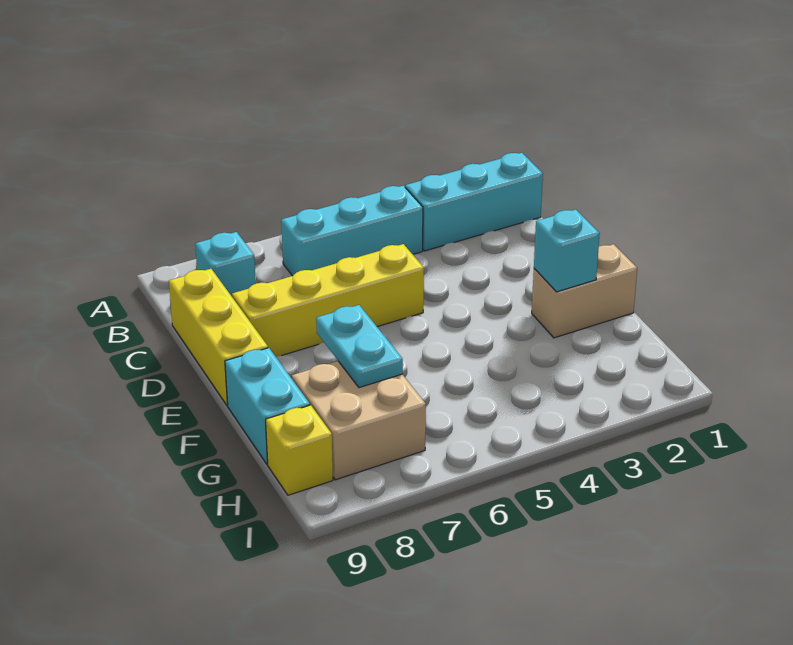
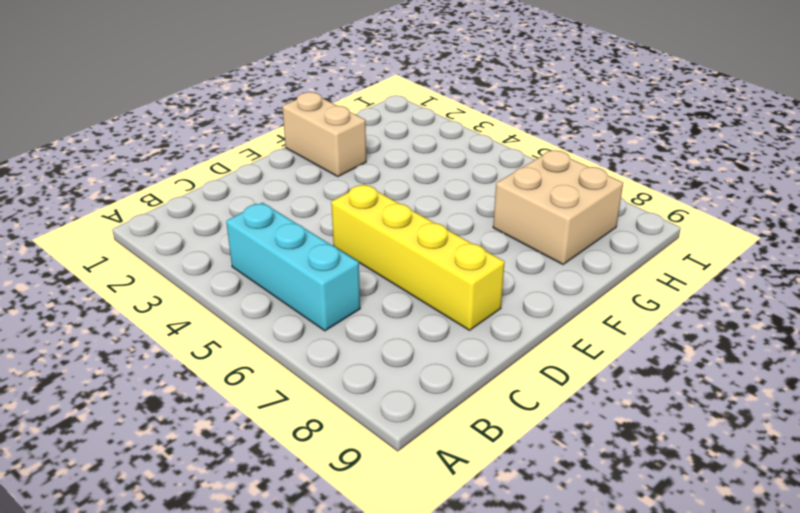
none -> cyan 1x3 brick [405,153,543,251]
none -> cyan 1x1 brick [195,232,256,296]

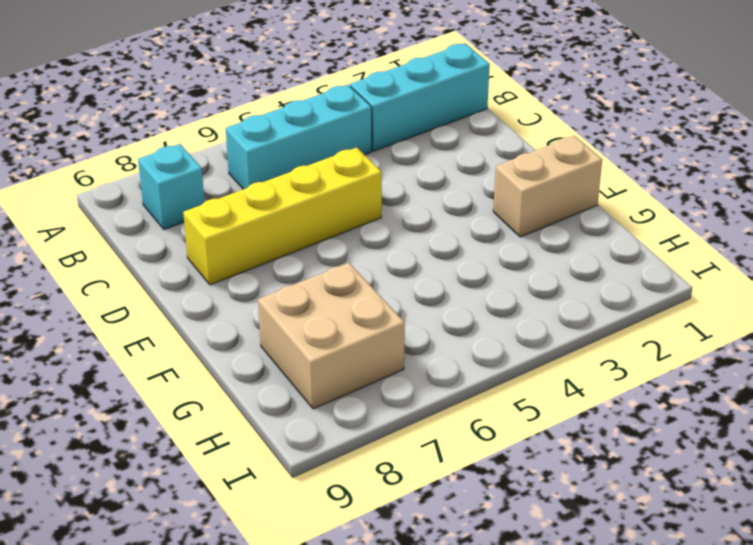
none -> yellow 1x3 brick [169,269,268,406]
none -> cyan 1x2 brick [225,348,310,464]

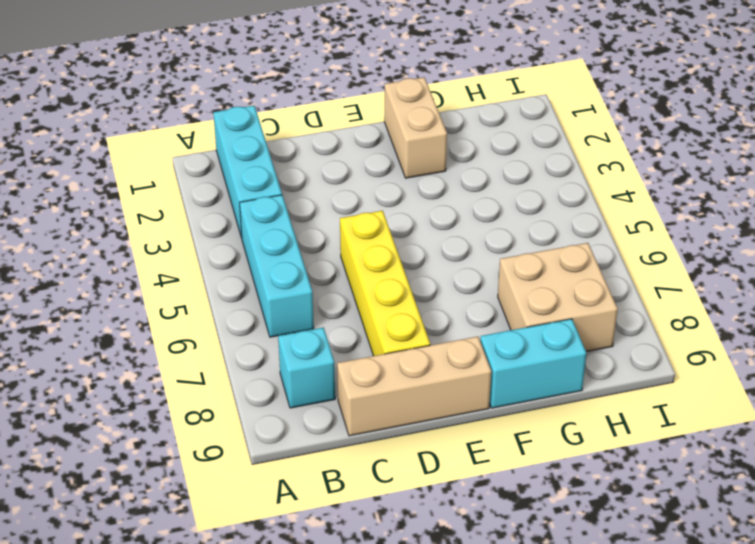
tan 1x3 brick [337,337,491,436] -> yellow 1x3 brick [169,269,268,406]
none -> yellow 1x1 brick [266,405,333,495]
none -> cyan 1x1 brick [534,210,600,292]

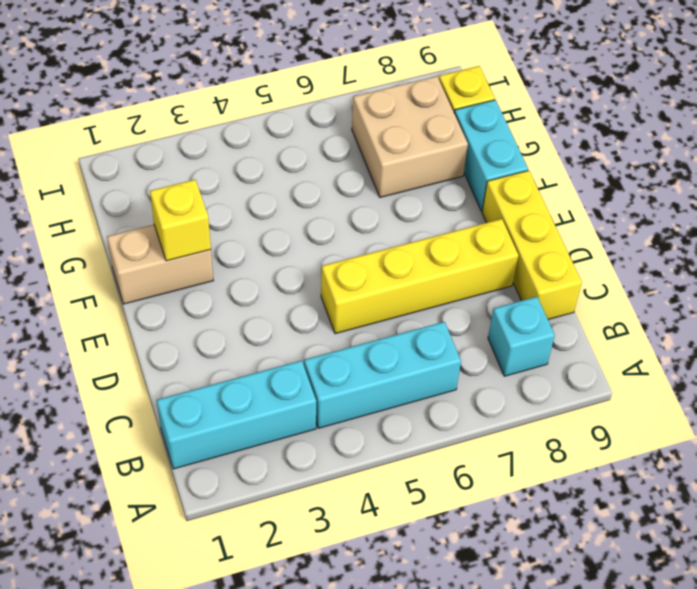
yellow 1x1 brick [150,180,211,261] -> cyan 1x1 brick [534,210,600,292]
none -> cyan 1x2 plate [316,305,403,388]

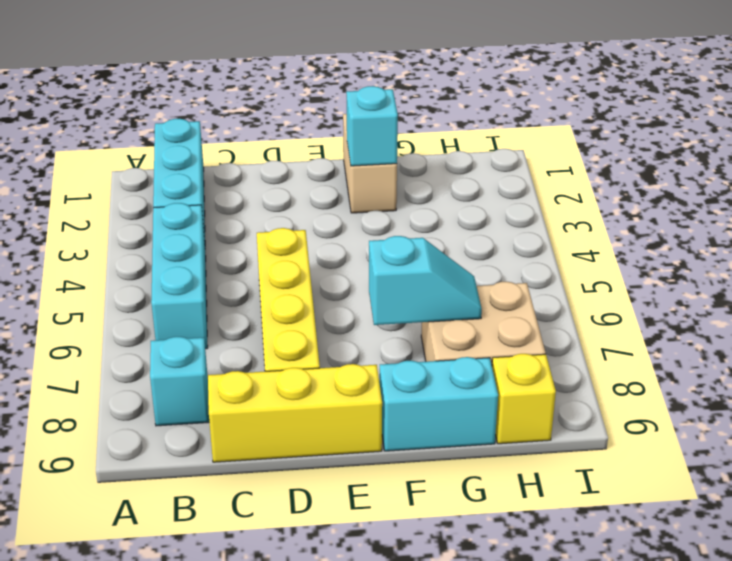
cyan 1x2 slope [369,236,482,325] -> cyan 1x2 plate [316,305,403,388]

